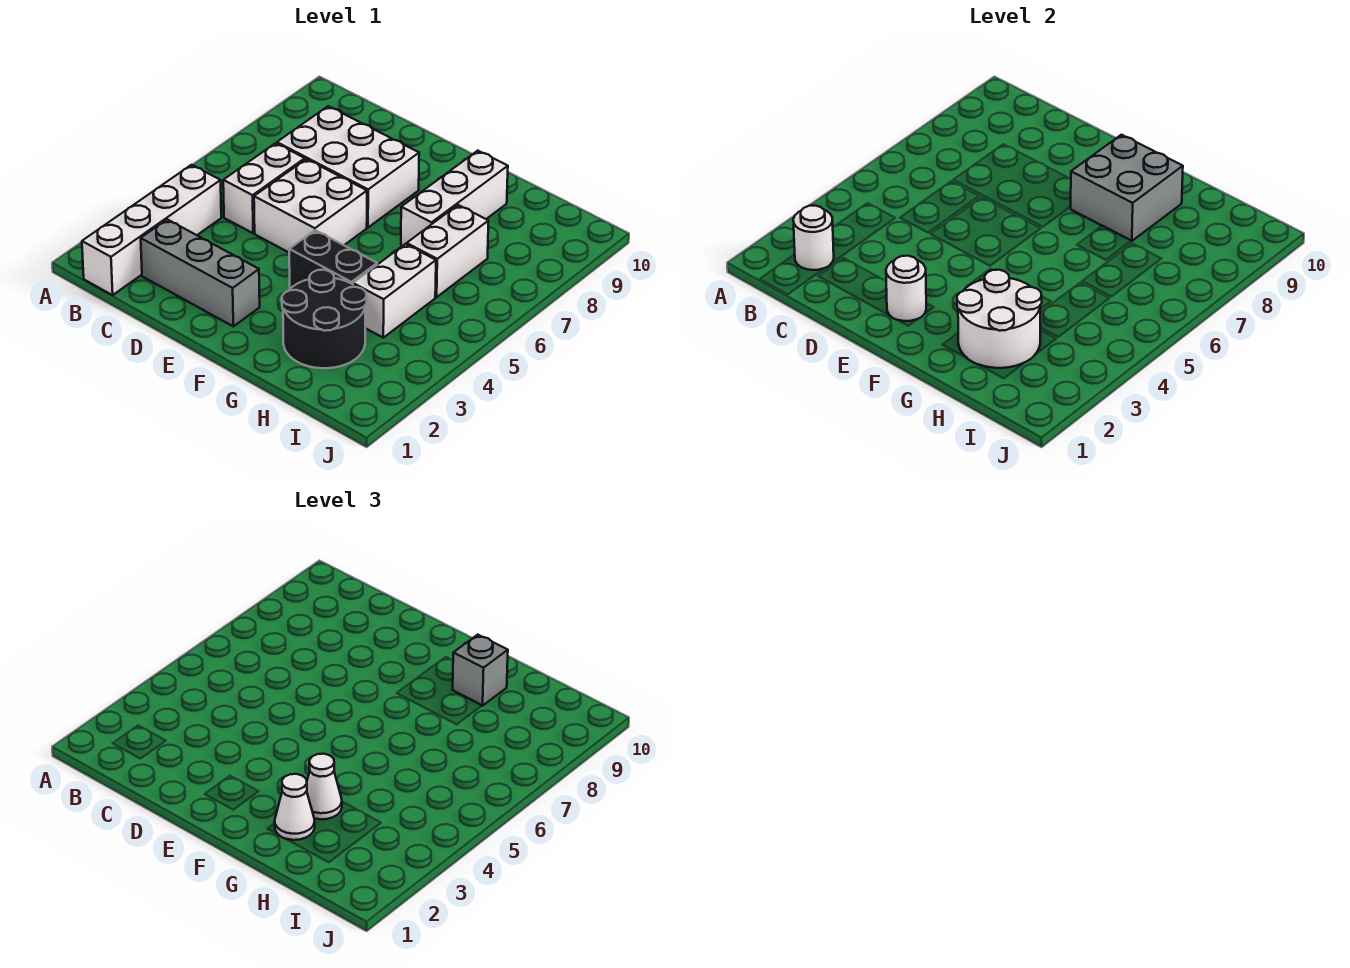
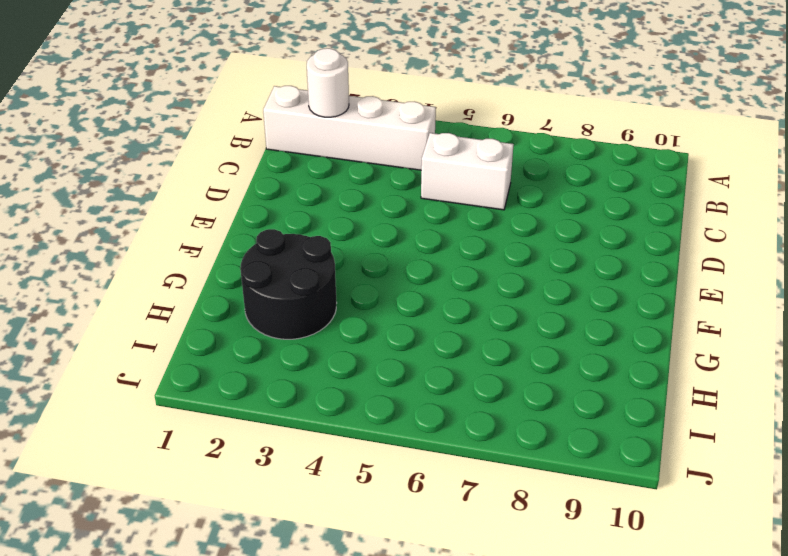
none -> grey 1x3 brick [141,219,260,326]
none -> white 2x3 brick [277,106,419,227]
none -> white 2x2 brick [254,159,367,252]

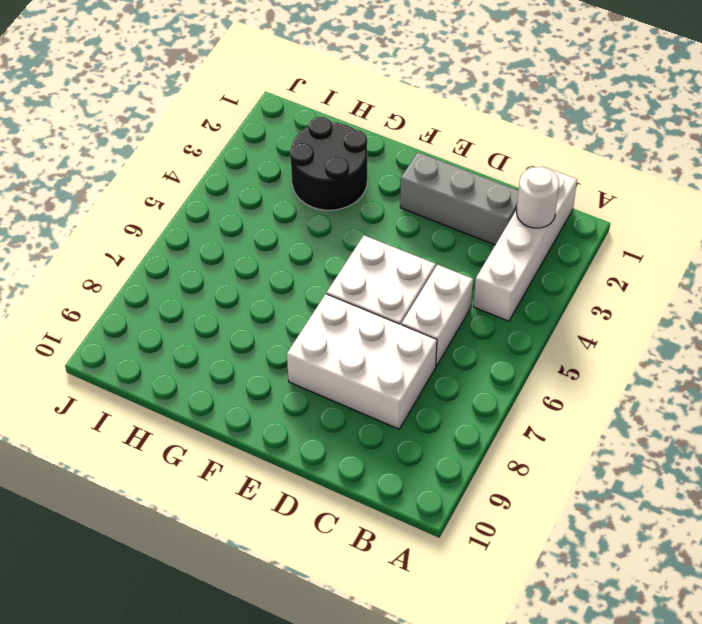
none -> black 1x2 brick [289,230,377,288]
none -> white 1x3 brick [401,151,508,246]
none -> white 1x2 brick [353,244,436,338]

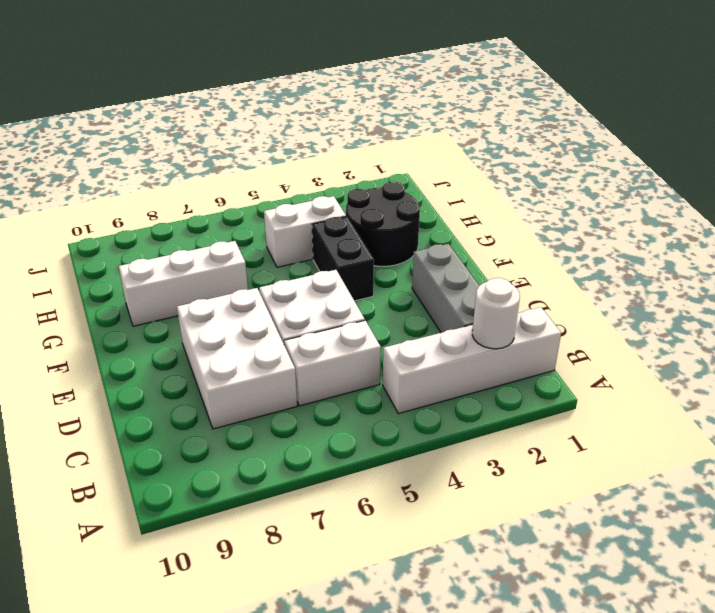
none -> white 1x2 brick [407,205,489,297]
none -> white 1x1 round brick [886,256,926,321]
none -> grey 2x2 brick [1071,135,1183,241]

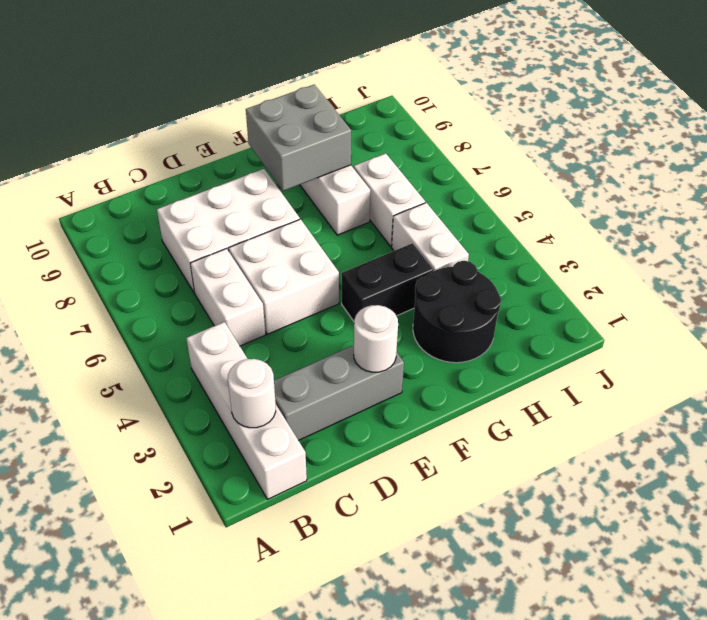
none -> white 2x2 round brick [957,270,1042,368]
none -> white 1x1 cone [275,774,315,840]
none -> white 1x1 cone [307,754,342,819]

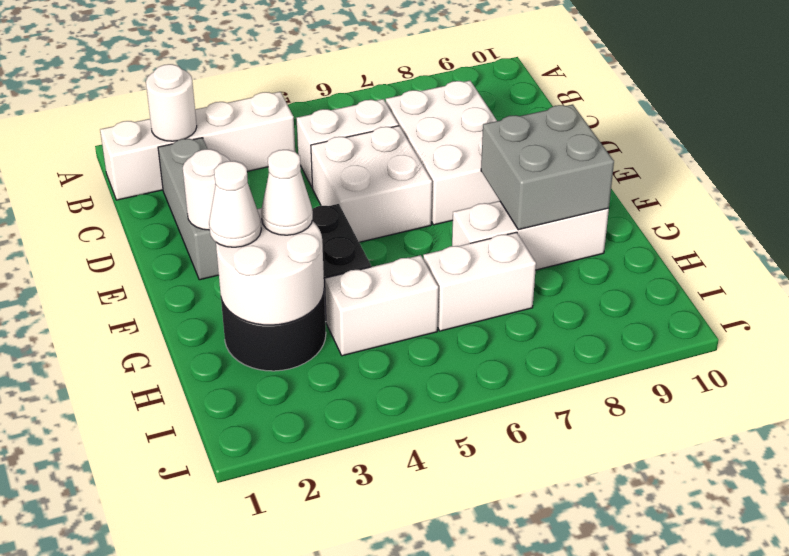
none -> grey 1x1 brick [453,635,508,706]

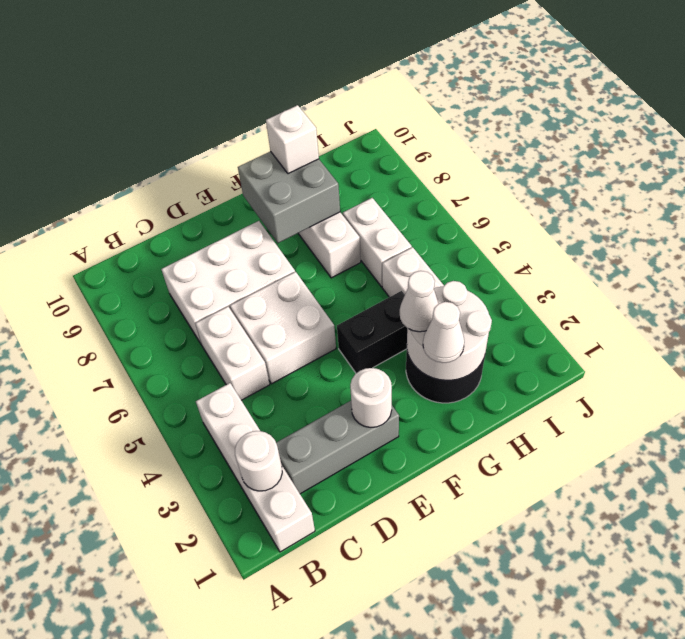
white 1x1 brick [266,105,319,174] -> grey 1x1 brick [453,635,508,706]

